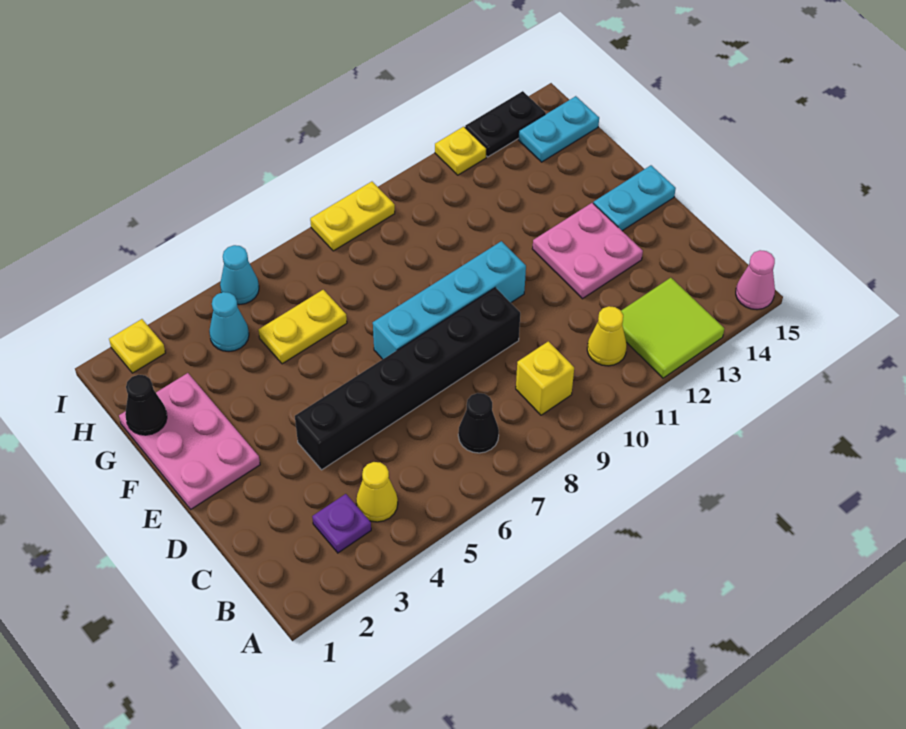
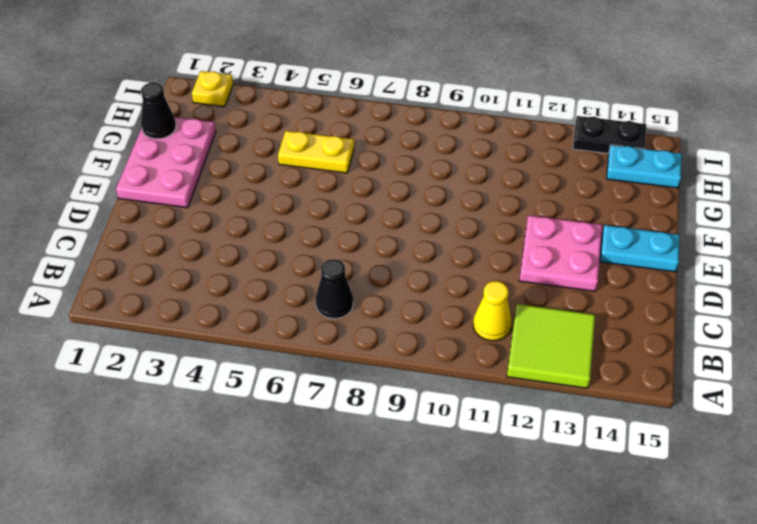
none -> pink 1x1 cone [736,250,775,310]
none -> purple 1x1 plate [312,494,371,553]
none -> yellow 1x1 cone [356,462,398,522]

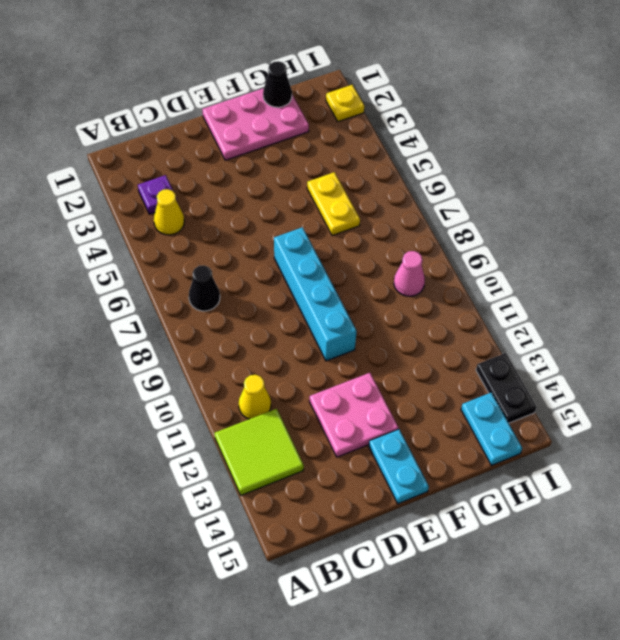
pink 1x1 cone [394,251,425,296] -> pink 1x1 cone moved to [736,250,775,310]
none -> yellow 1x1 brick [516,341,574,415]
none -> black 1x6 brick [295,287,520,470]
none -> cyan 1x1 cone [209,292,249,351]

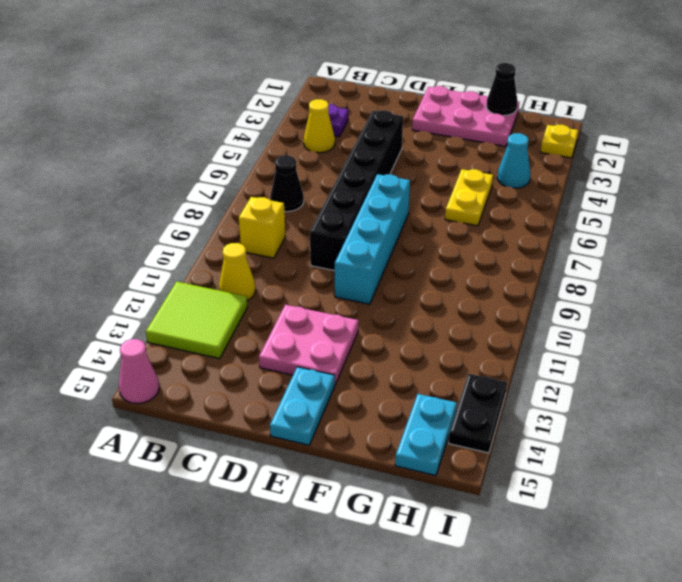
none -> cyan 1x1 cone [220,245,259,305]
none -> yellow 1x2 plate [310,182,395,251]
none -> yellow 1x1 plate [435,127,487,175]

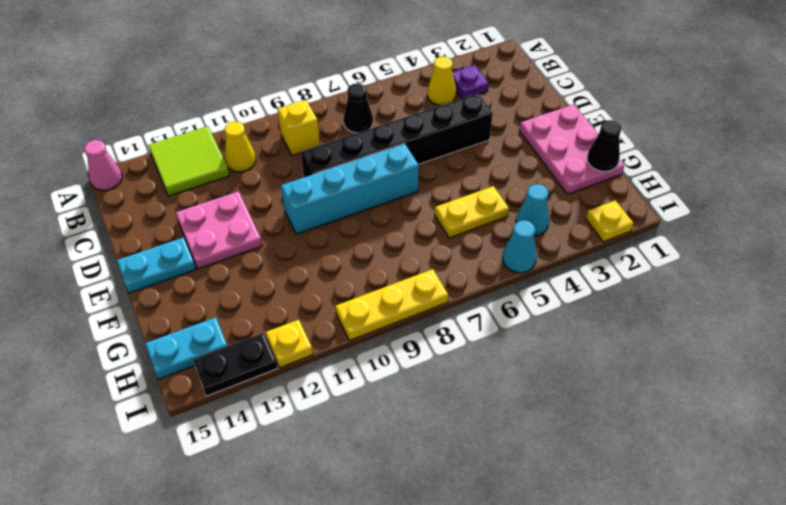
yellow 1x3 plate [335,269,448,341] -> yellow 1x2 plate [310,182,395,251]

